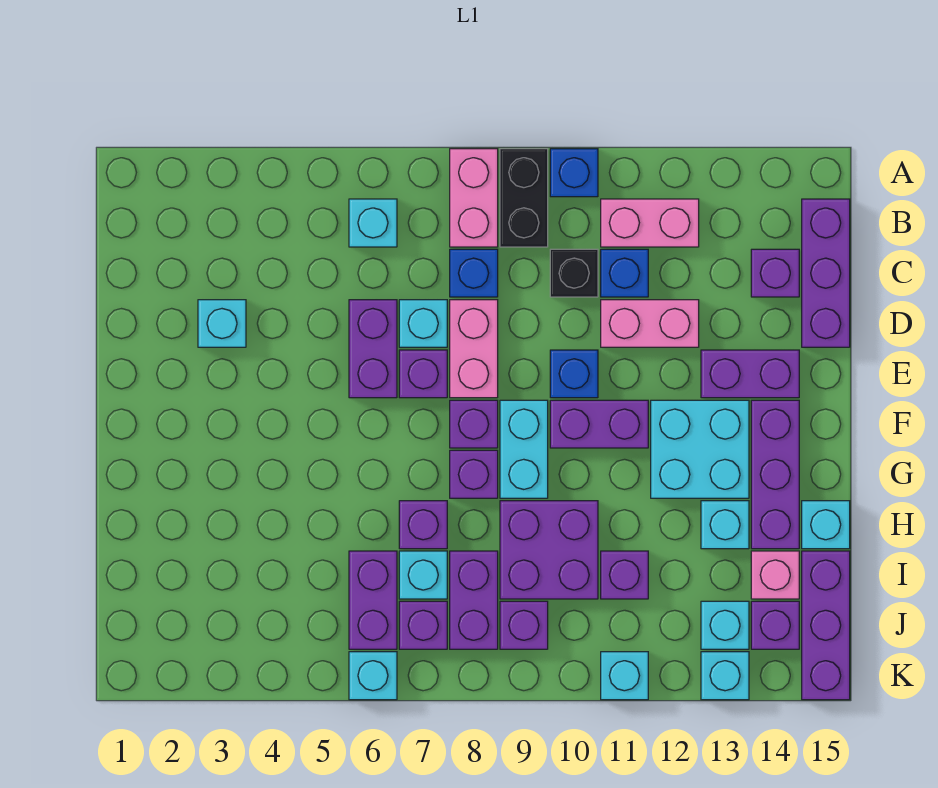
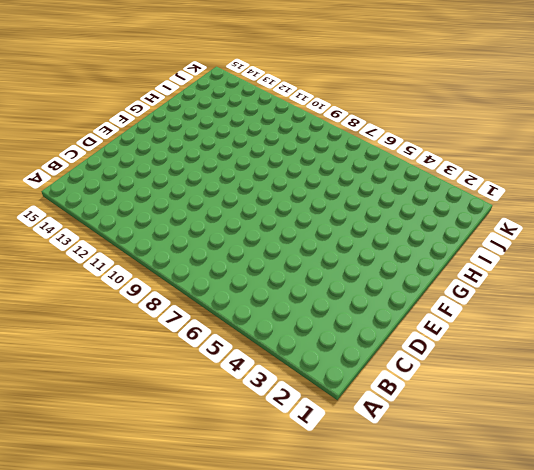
none -> pink 1x2 brick [450,149,498,247]
none -> black 1x2 brick [500,149,548,247]
none -> blue 1x1 brick [550,149,598,197]
none -> cyan 1x1 brick [349,199,397,247]

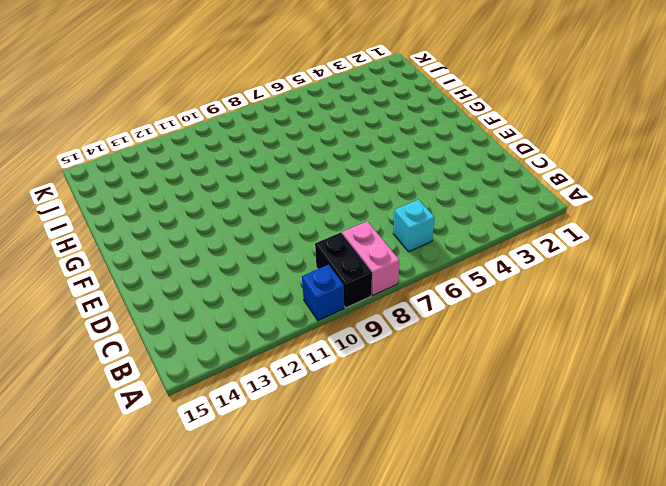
none -> pink 1x2 brick [601,199,699,247]
none -> purple 1x3 brick [802,199,850,347]
none -> blue 1x1 brick [450,249,498,297]
none -> black 1x1 brick [550,249,598,297]

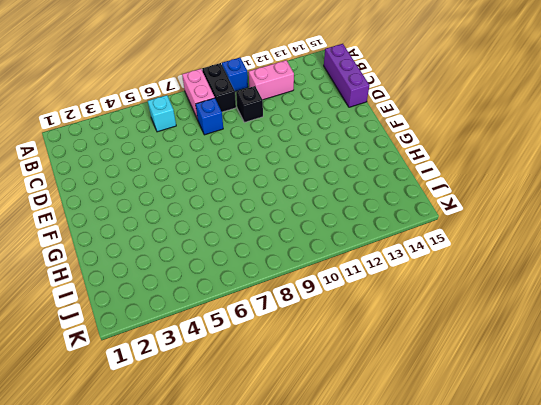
none -> blue 1x1 brick [601,249,648,297]
none -> purple 1x1 brick [751,249,799,297]
none -> cyan 1x1 brick [198,300,246,347]
none -> purple 1x2 brick [349,300,397,398]

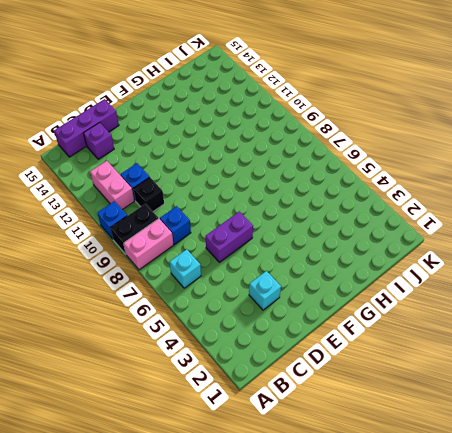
none -> cyan 1x1 brick [399,300,447,347]
none -> pink 1x2 brick [450,300,498,398]
none -> pink 1x2 brick [601,300,699,347]
none -> purple 1x1 brick [399,350,447,398]

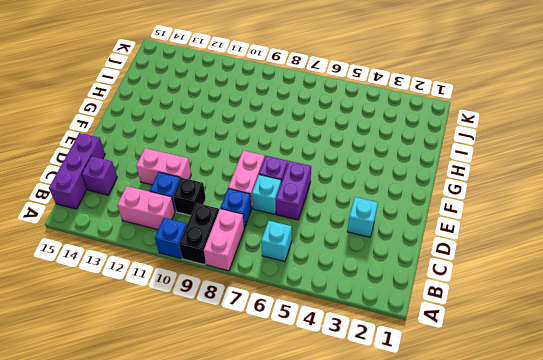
none -> blue 1x1 brick [550,350,598,398]
none -> purple 1x2 brick [701,350,799,398]
none -> purple 1x1 brick [450,400,498,448]
none -> cyan 1x2 brick [500,400,548,498]

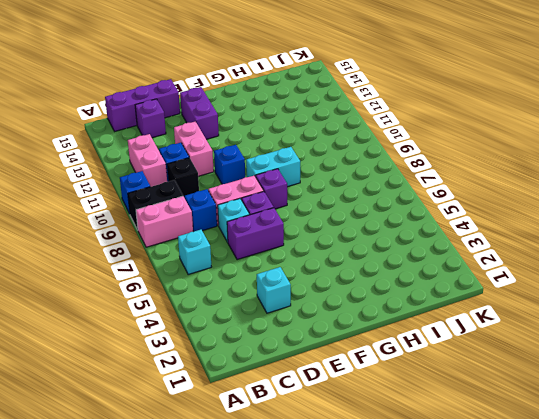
none -> purple 1x2 brick [550,400,648,448]
none -> cyan 2x2 brick [651,400,749,498]
none -> purple 1x3 brick [751,400,799,549]
none -> purple 1x1 brick [450,450,498,498]

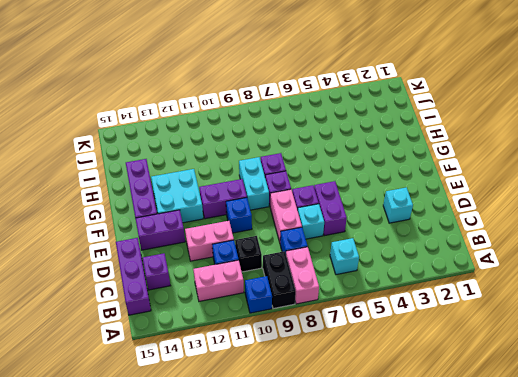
none -> purple 1x1 brick [399,501,447,549]
none -> purple 2x2 brick [500,501,598,599]
none -> cyan 1x1 brick [701,501,749,549]
none -> cyan 1x1 brick [802,501,850,549]

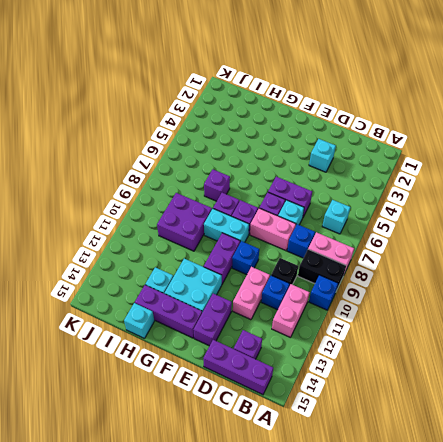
none -> purple 1x2 brick [349,551,397,649]
none -> cyan 1x1 brick [399,551,447,599]
none -> purple 1x2 brick [450,551,498,649]
none -> purple 1x1 brick [601,551,648,599]

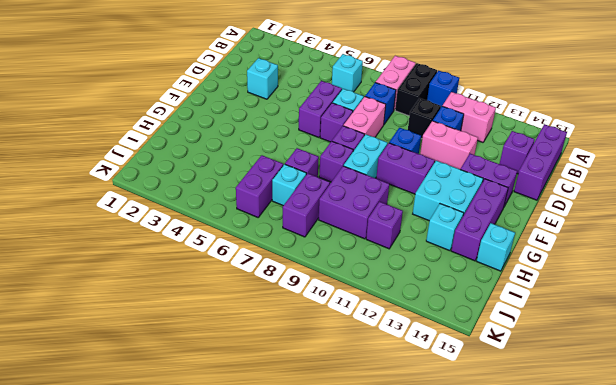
none -> pink 1x1 brick [751,551,799,599]
none -> purple 1x3 brick [802,551,850,700]
none -> purple 1x1 brick [399,601,447,649]
none -> purple 1x1 brick [500,601,548,649]

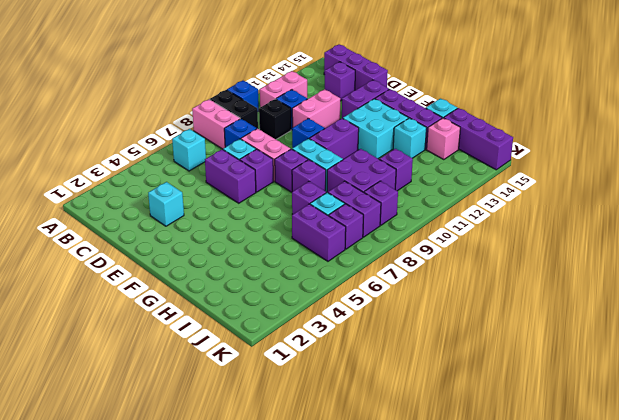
none -> cyan 1x1 brick [701,601,749,649]
none -> purple 1x1 brick [751,601,799,649]
none -> cyan 1x1 brick [349,652,397,700]
none -> cyan 1x1 brick [601,652,648,700]

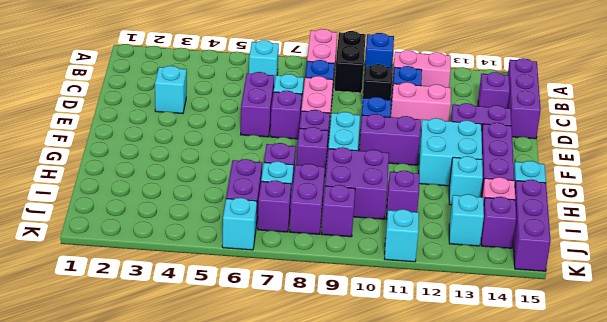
none -> cyan 1x1 brick [701,652,749,700]

